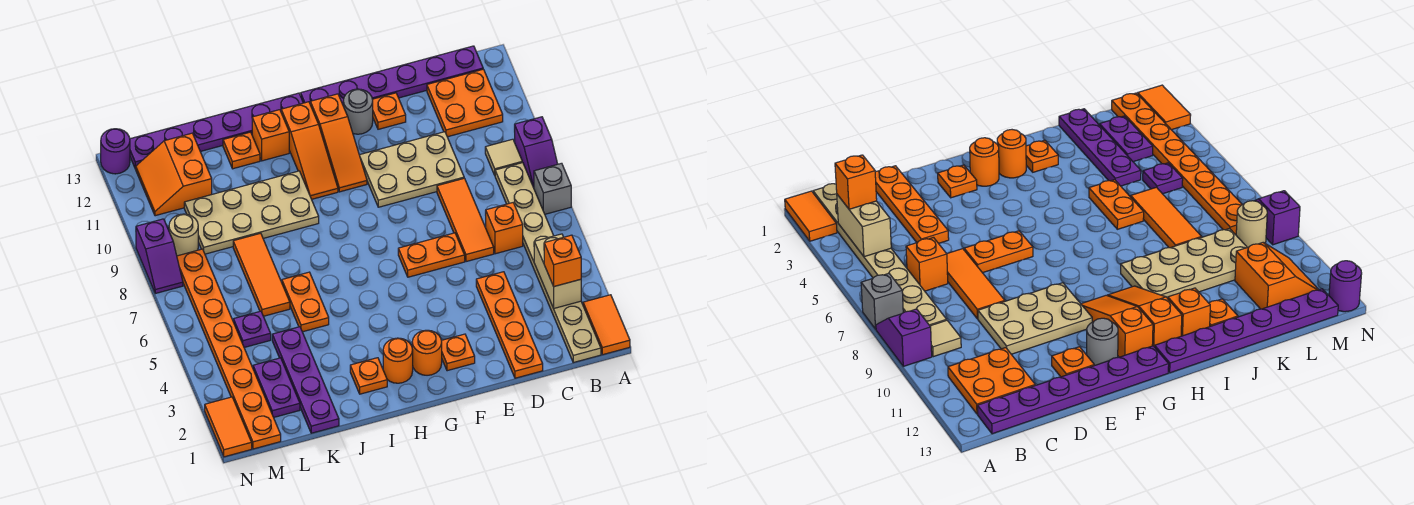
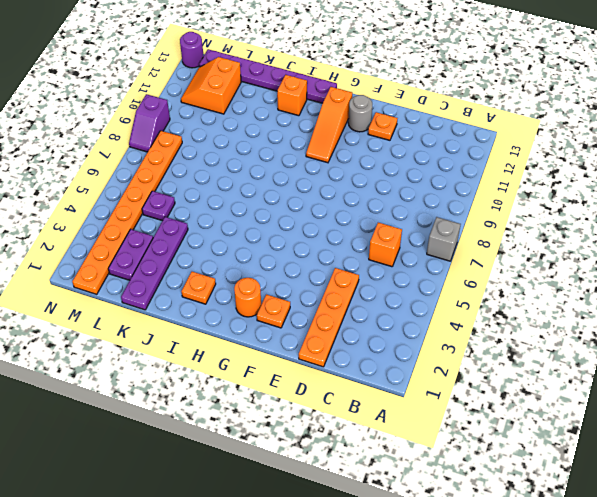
none -> orange 1x2 tile [583,295,630,355]
none -> purple 1x2 slope [514,117,557,187]
none -> tan 1x8 plate [495,163,601,363]
none -> tan 1x1 tile [485,139,522,175]

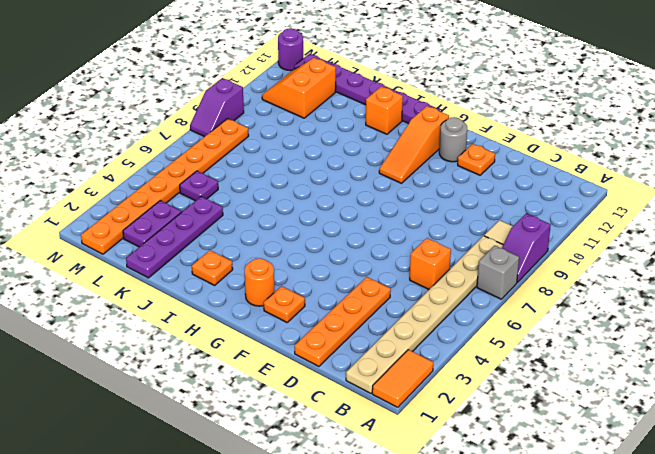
none -> orange 2x2 plate [427,69,503,137]
none -> purple 1x6 plate [301,46,483,104]
none -> orange 1x3 tile [437,178,494,262]
none -> tan 2x3 plate [360,132,464,207]

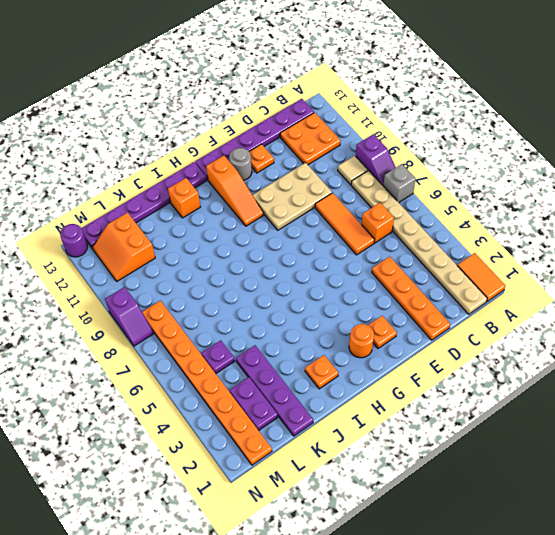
none -> orange 1x2 plate [398,233,465,277]
none -> orange 1x1 round brick [383,338,413,383]
none -> orange 1x3 slope [281,102,338,199]
none -> tan 2x4 plate [184,171,319,254]

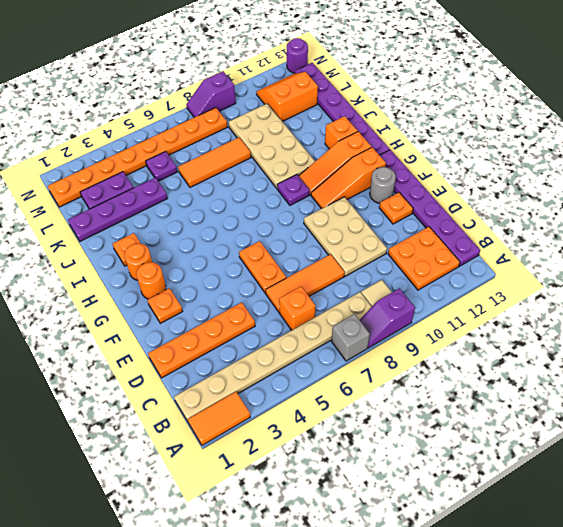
purple 1x1 plate [277,175,310,205] -> none
none -> orange 1x2 plate [282,272,329,332]
none -> orange 1x1 plate [223,132,260,169]
none -> tan 1x1 round brick [169,214,198,256]
none -> orange 1x2 tile [205,397,252,457]

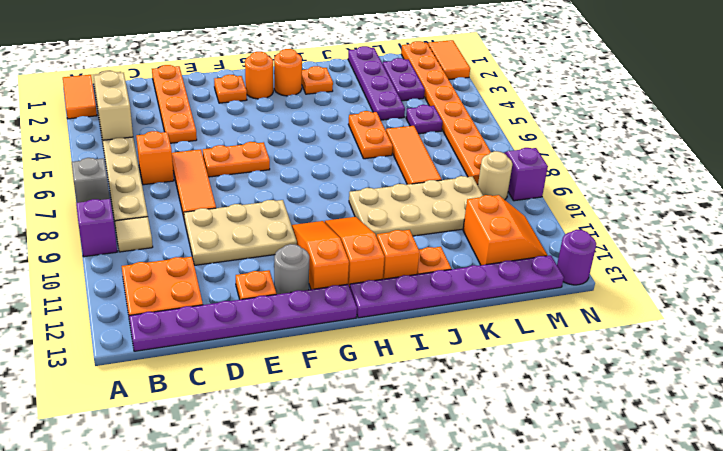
none -> orange 1x1 brick [544,235,581,286]

